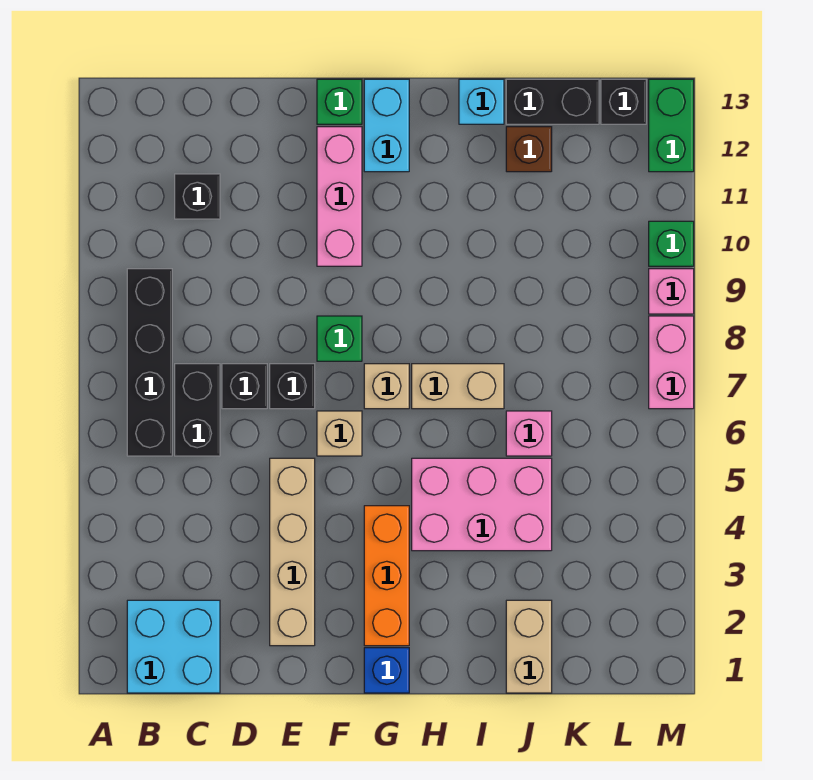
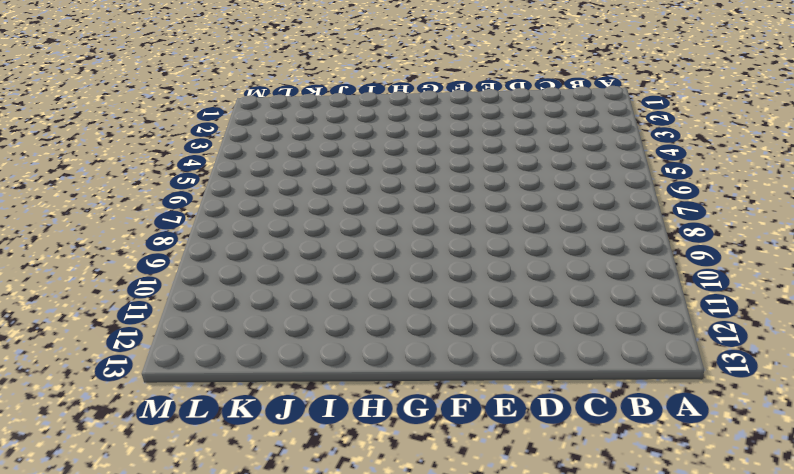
none -> cyan 2x2 brick [127,600,220,693]
none -> black 1x4 brick [127,269,172,456]
none -> black 1x2 brick [175,364,220,456]

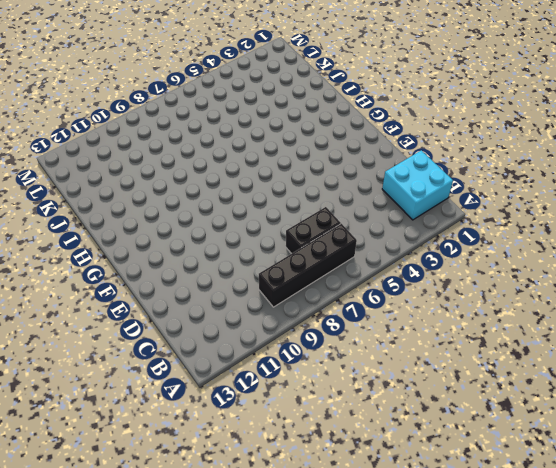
none -> black 1x1 brick [175,174,220,219]
none -> black 1x1 brick [222,364,267,409]
none -> tan 1x4 brick [270,458,315,646]

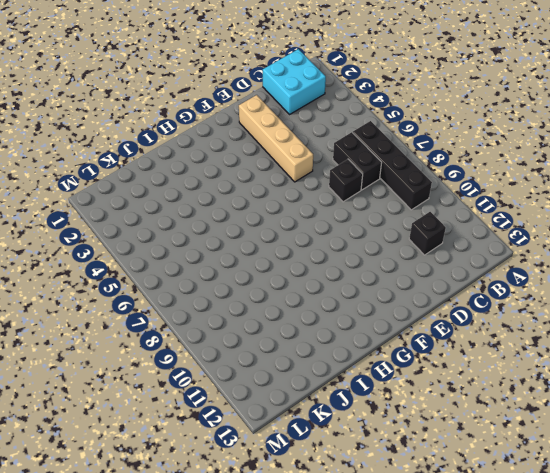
none -> black 1x1 brick [270,364,315,409]
none -> tan 1x1 brick [317,411,362,456]
none -> green 1x1 brick [317,316,362,361]

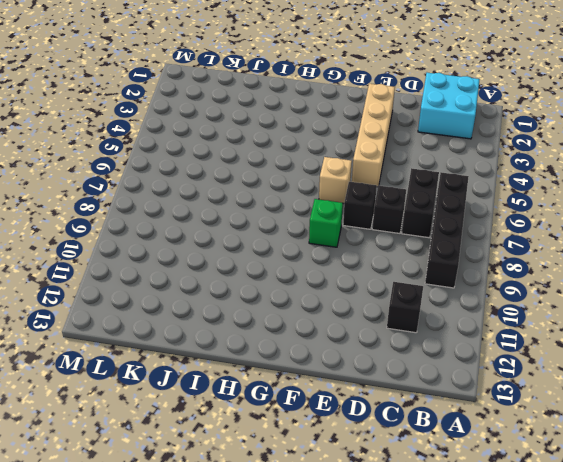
none -> pink 1x3 brick [317,127,362,266]
none -> green 1x1 brick [317,79,362,124]
none -> blue 1x1 brick [364,648,409,693]

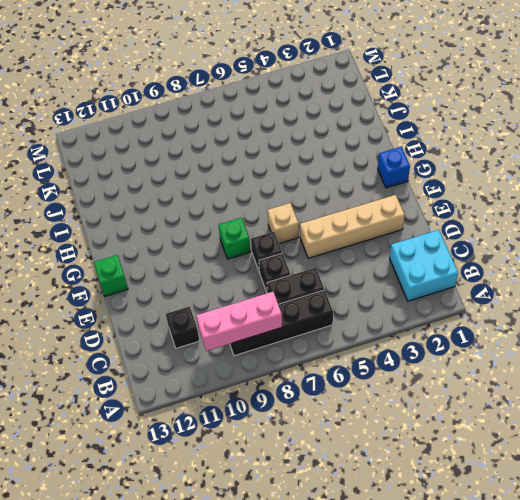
pink 1x3 brick [196,292,282,351] -> pink 1x3 brick moved to [317,127,362,266]
none -> orange 1x3 brick [364,506,409,646]
none -> tan 1x1 brick [364,364,409,409]
none -> cyan 1x2 brick [364,79,409,172]

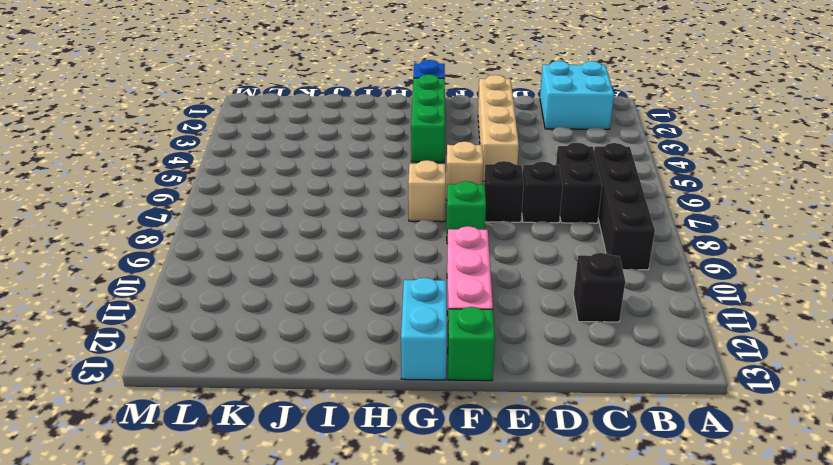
green 1x3 brick [411,74,445,162] -> orange 1x3 brick [364,506,409,646]
none -> pink 2x3 brick [412,458,552,551]
none -> tan 1x2 brick [412,364,504,409]
none -> cyan 1x1 brick [459,79,504,124]

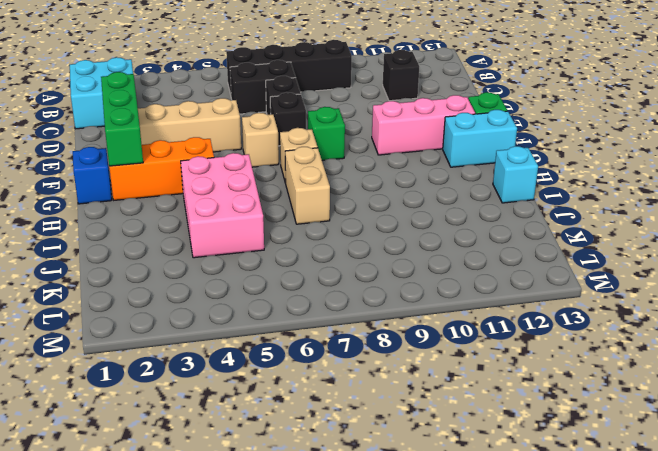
green 1x3 brick [101,72,143,166] -> none
none -> tan 1x2 brick [506,600,552,693]
none -> pink 1x1 brick [506,411,552,456]
none -> brown 1x1 brick [506,127,552,172]

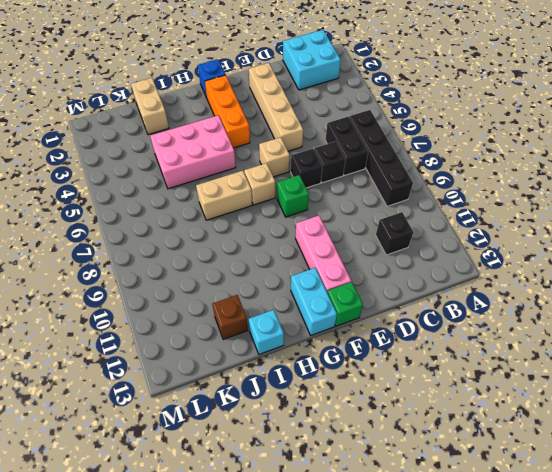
none -> pink 1x1 brick [506,411,552,456]
none -> black 1x2 brick [506,79,599,124]
none -> black 1x1 brick [601,79,646,124]

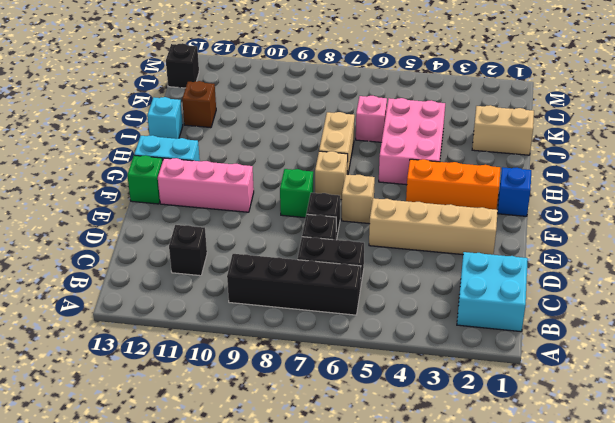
none -> black 1x2 brick [506,79,599,124]
none -> pink 1x2 brick [649,316,694,409]
none -> pink 1x1 brick [649,269,694,314]

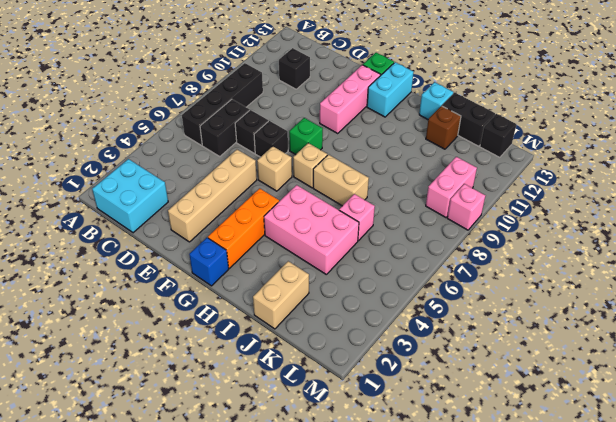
pink 1x2 brick [426,157,477,218] -> pink 1x2 brick moved to [649,316,694,409]
none -> green 1x1 brick [649,221,694,266]
none -> green 1x2 brick [649,79,694,172]

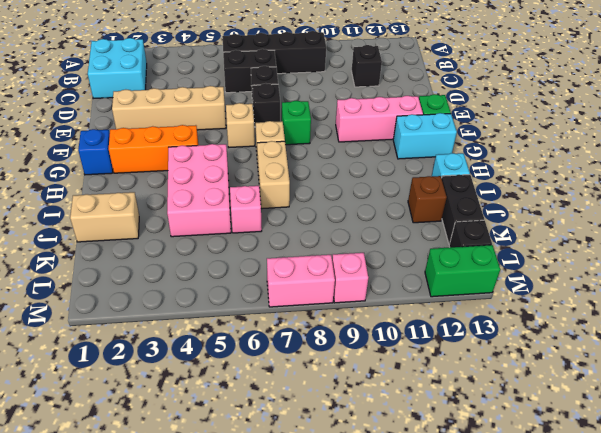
none -> green 1x1 brick [649,221,694,266]

